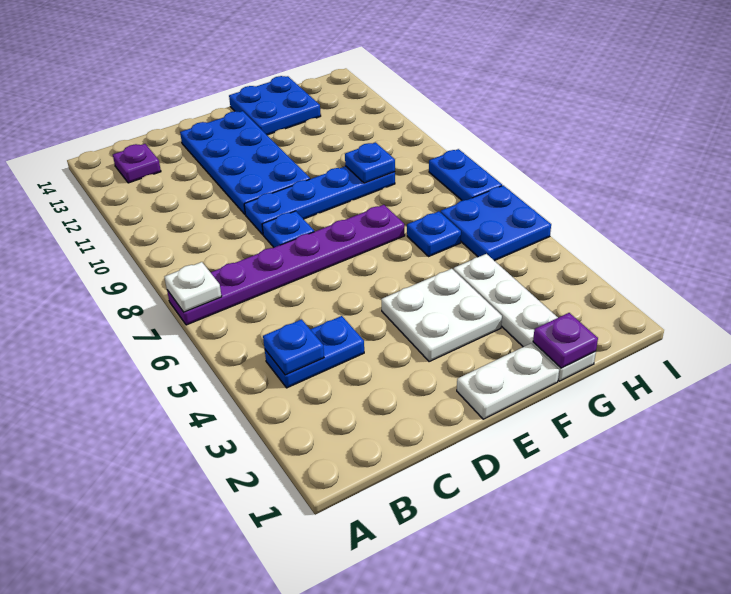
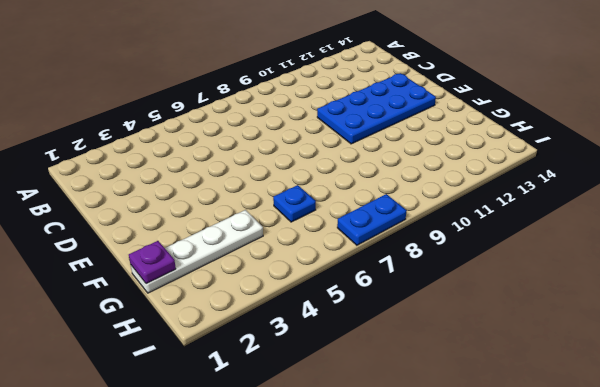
none -> purple 1x6 plate [167,205,405,325]
none -> blue 1x2 plate [265,316,364,388]
none -> purple 1x1 plate [113,144,161,183]

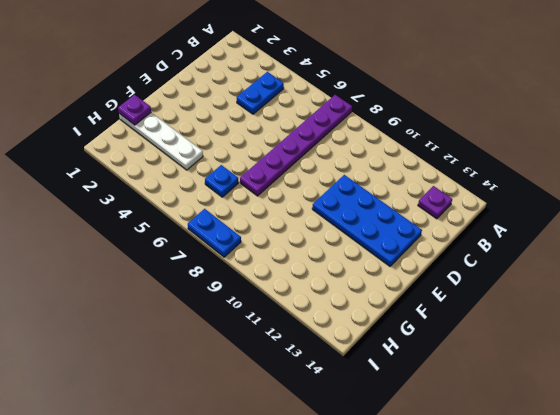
none -> blue 1x1 plate [262,211,314,247]
none -> blue 1x4 plate [244,166,395,235]
none -> white 1x2 plate [457,343,559,419]

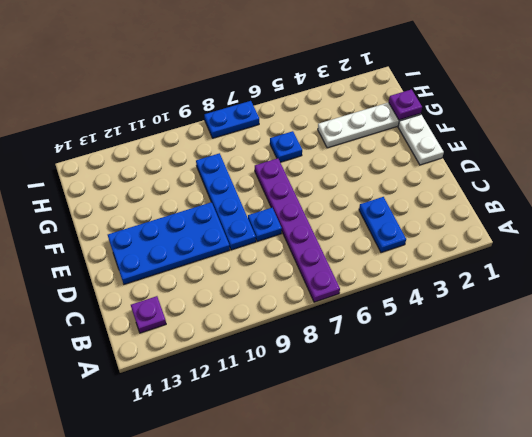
none -> white 2x2 plate [381,269,502,362]
none -> blue 2x2 plate [229,76,321,135]
none -> blue 2x2 plate [441,185,551,261]

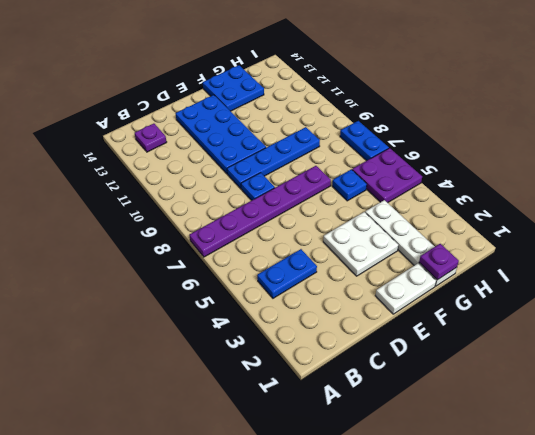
purple 2x2 plate [352,148,422,203] -> blue 2x2 plate [441,185,551,261]
none -> white 1x1 plate [165,262,222,312]
none -> blue 1x1 plate [263,319,324,375]
none -> blue 1x1 plate [345,142,395,183]

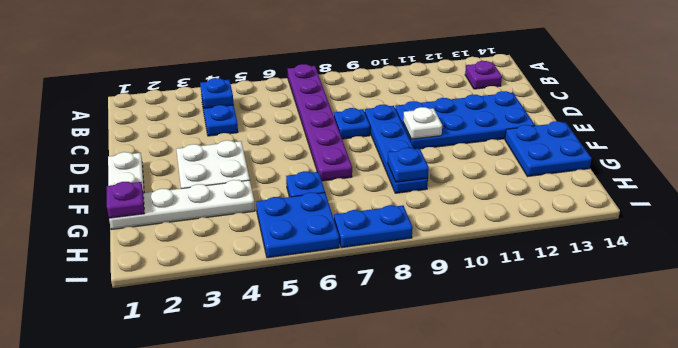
white 1x1 plate [403,107,442,139] -> white 1x1 plate moved to [165,262,222,312]

